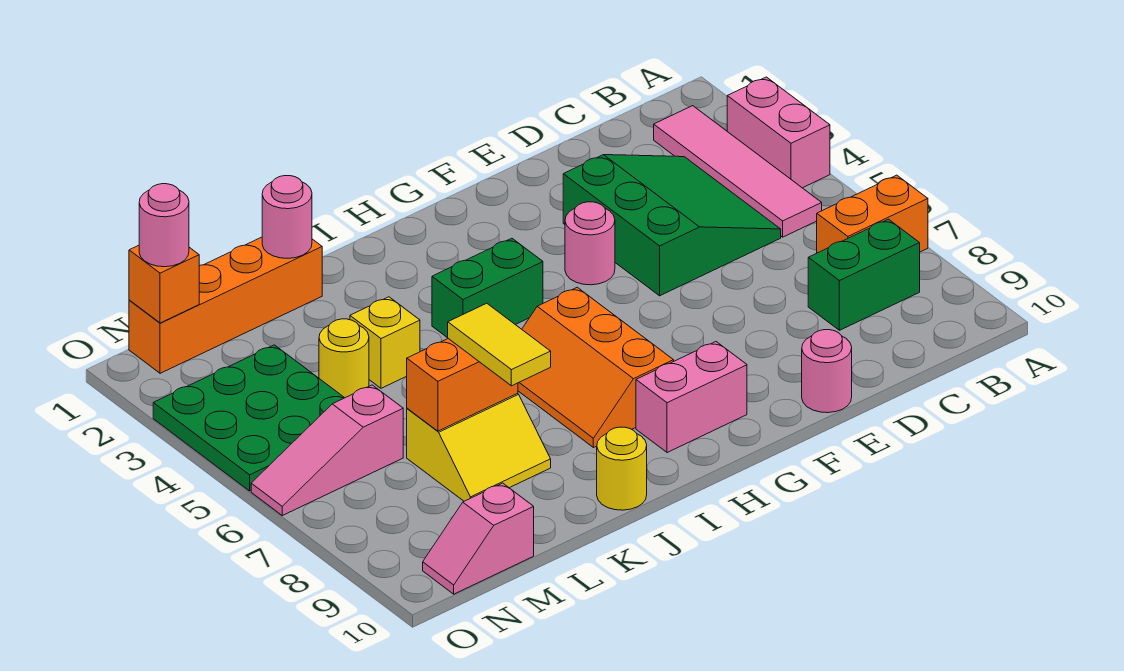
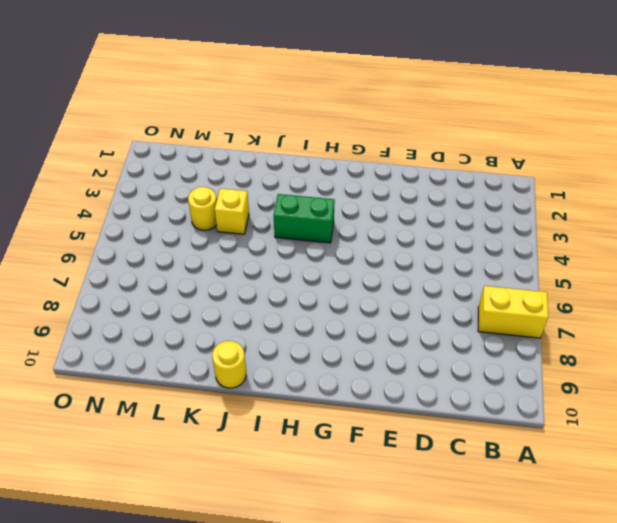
yellow 1x2 brick [478,286,548,338] -> orange 1x2 brick [817,175,928,253]
none -> pink 1x2 brick [727,77,830,188]
none -> pink 1x4 tile [654,106,822,237]
none -> green 1x2 brick [808,219,920,330]

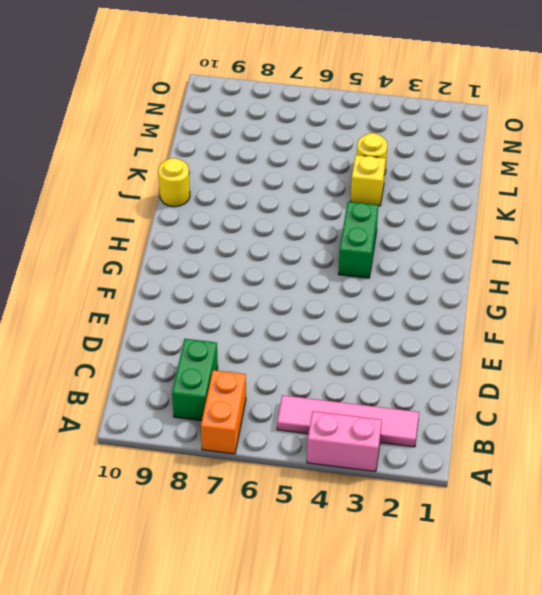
none -> green 3x3 slope [563,155,781,296]
none -> pink 1x1 round brick [802,330,852,413]
none -> pink 1x1 round brick [565,202,615,285]

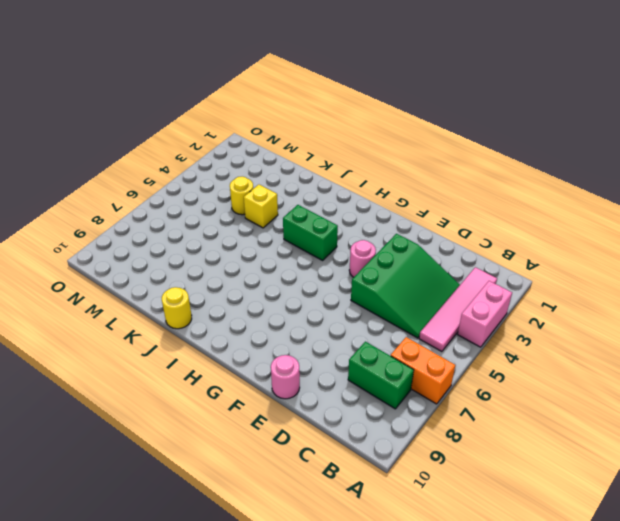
none -> pink 1x2 brick [636,342,747,453]
none -> orange 2x3 slope [518,287,674,448]
none -> orange 1x4 brick [129,237,322,373]

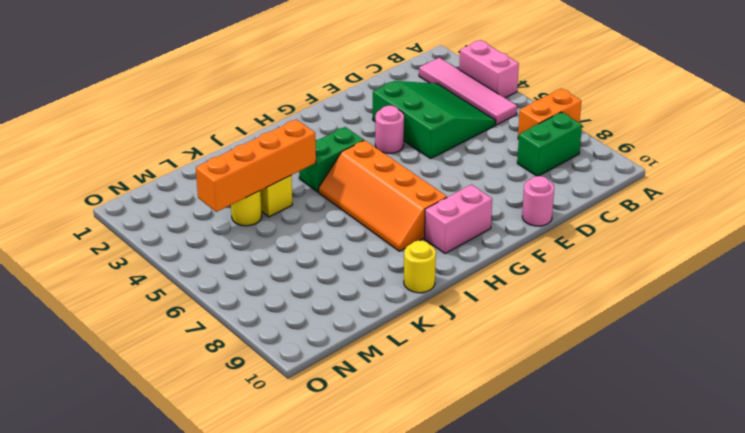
orange 2x4 slope [319,140,447,251] -> orange 2x3 slope [518,287,674,448]
orange 1x4 brick [196,119,316,212] -> orange 1x4 brick moved to [129,237,322,373]
none -> yellow 2x2 slope [407,393,551,501]
none -> green 3x3 plate [153,345,344,491]
none -> pink 1x3 slope [251,385,403,515]

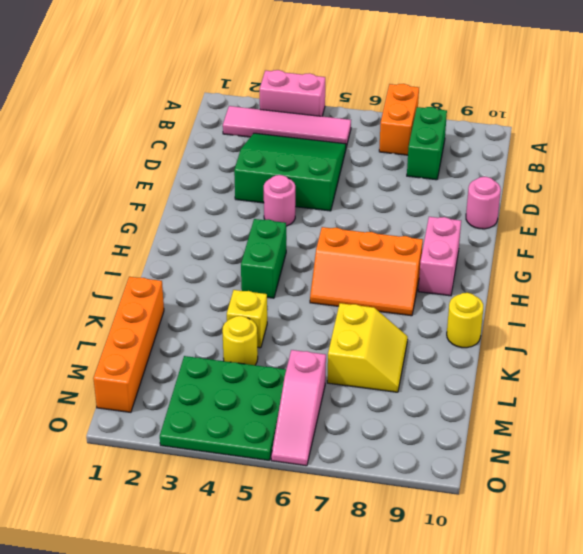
none -> pink 1x2 slope [423,483,534,594]
none -> pink 1x1 round brick [262,176,312,258]
none -> orange 1x2 brick [407,339,518,431]

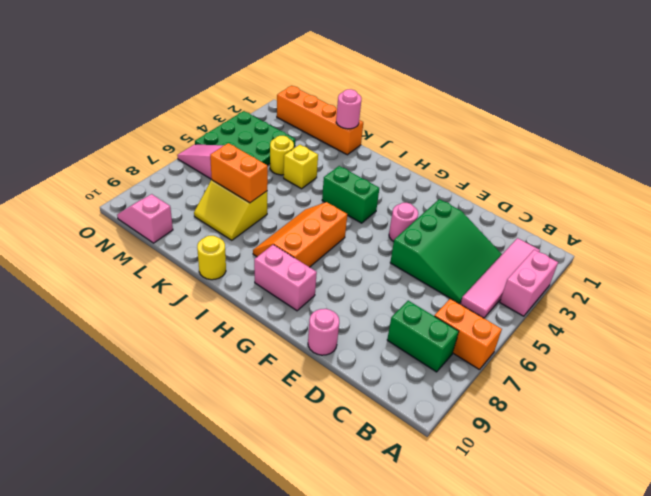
none -> orange 1x1 brick [129,245,199,323]
none -> yellow 1x2 tile [448,303,551,386]
none -> pink 1x1 round brick [139,184,189,267]

